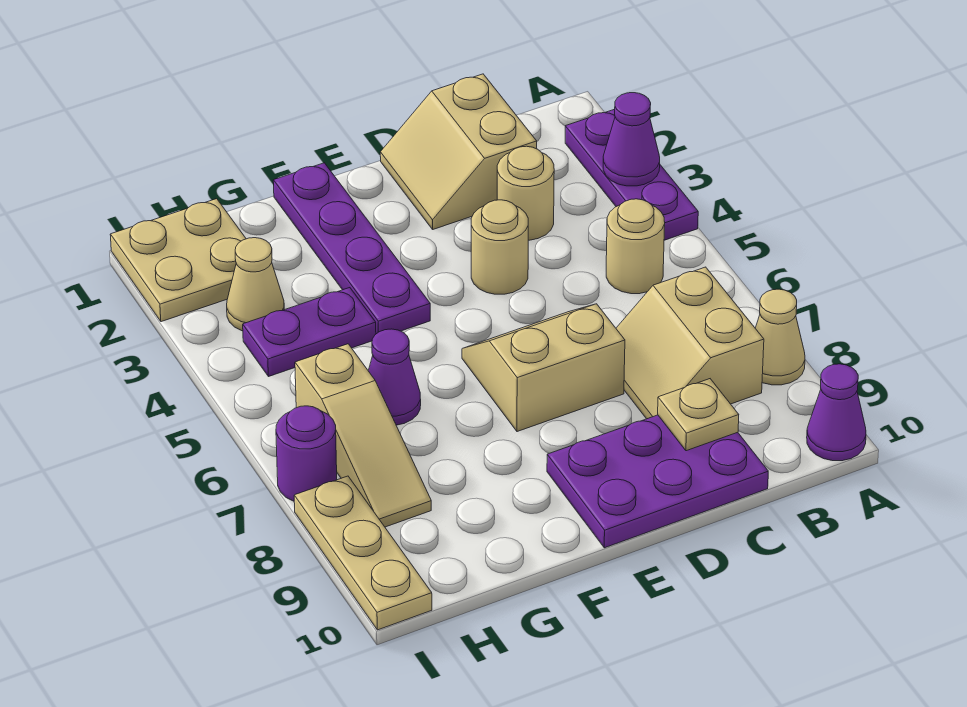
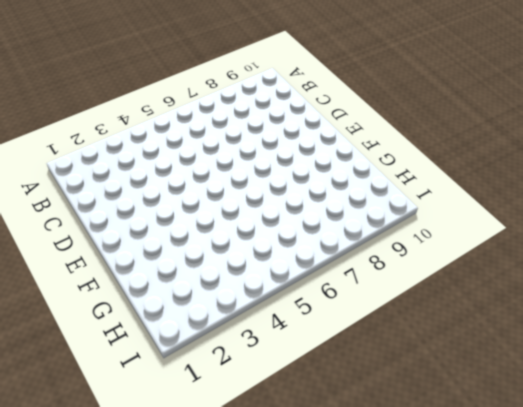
none -> purple 1x3 plate [565,109,698,240]
none -> tan 1x1 cone [755,289,805,385]
none -> purple 1x1 cone [807,364,866,461]

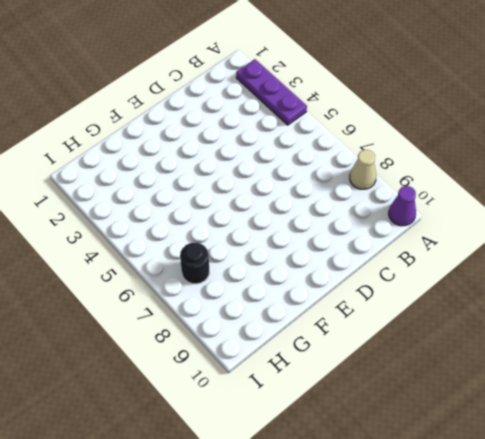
black 1x1 round brick [180,243,209,284] -> tan 1x3 slope [295,344,431,527]
none -> tan 1x1 round brick [606,199,665,294]
none -> tan 2x2 slope [616,267,764,419]
none -> tan 2x2 slope [380,74,537,229]

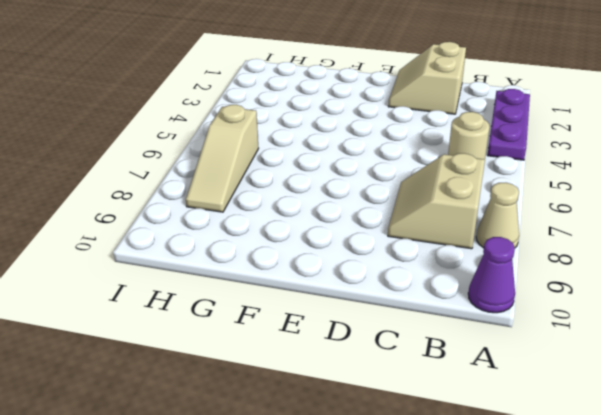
none -> tan 1x1 round brick [497,146,554,240]
none -> purple 2x3 plate [547,415,768,548]
none -> tan 1x1 round brick [471,200,528,294]

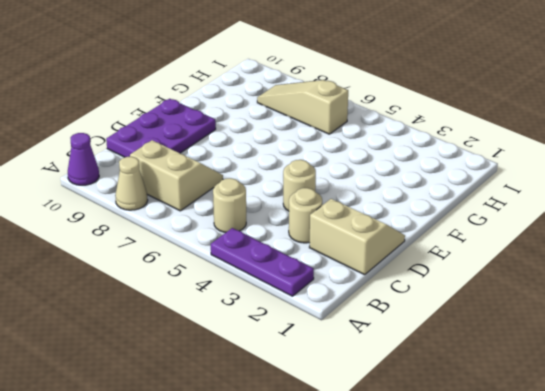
none -> tan 2x2 slope [462,304,625,432]
none -> purple 1x4 plate [273,163,430,334]
none -> purple 1x2 plate [243,288,376,377]

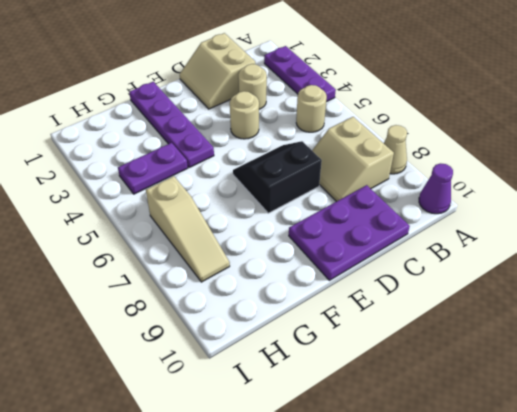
black 2x2 slope [233,141,322,213] -> tan 2x2 slope [462,304,625,432]
none -> purple 1x1 cone [368,329,421,425]
none -> tan 2x2 plate [110,199,246,322]
none -> tan 1x1 cone [227,238,284,331]

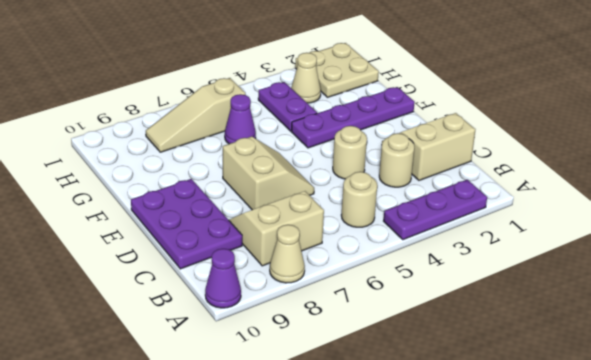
none -> purple 1x1 round brick [276,406,337,501]
none -> tan 1x3 plate [294,476,432,630]
none -> purple 1x1 cone [603,93,660,186]

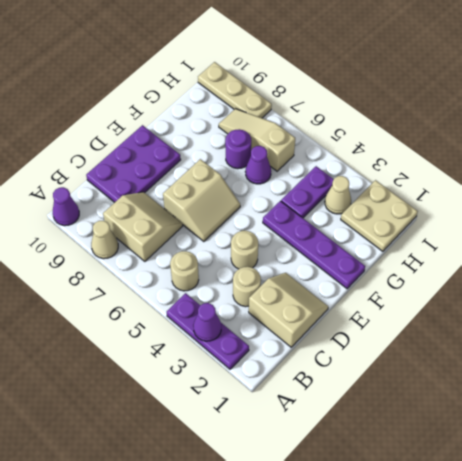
purple 1x1 round brick [225,129,251,169] -> purple 1x1 round brick moved to [276,406,337,501]
none -> tan 1x1 plate [658,379,739,451]

